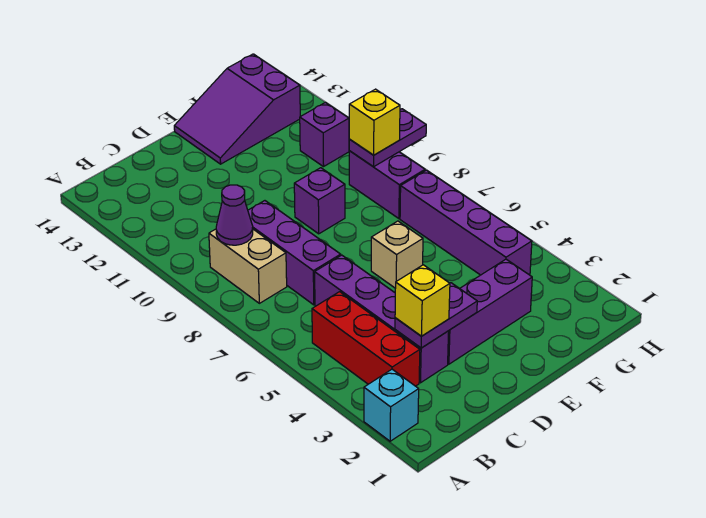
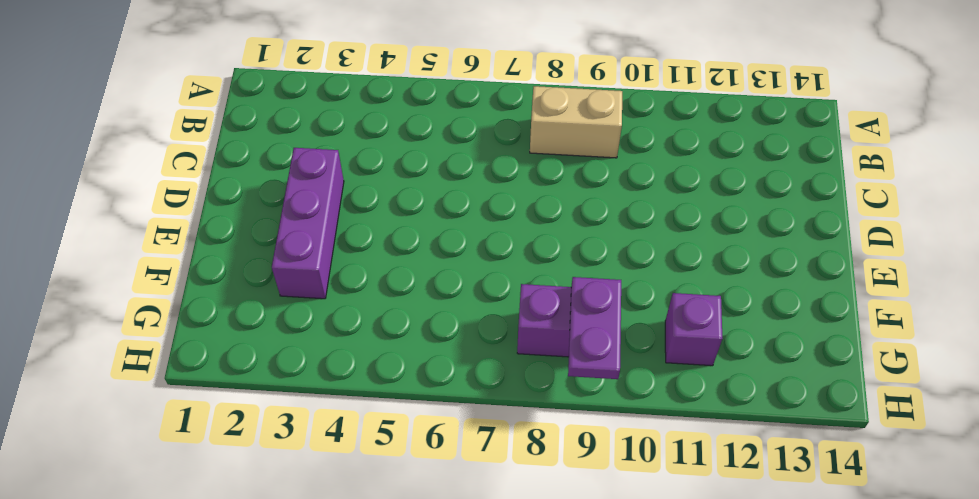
none -> cyan 1x1 brick [364,369,419,441]
none -> red 1x3 brick [312,292,420,386]
none -> purple 1x4 brick [315,255,449,383]

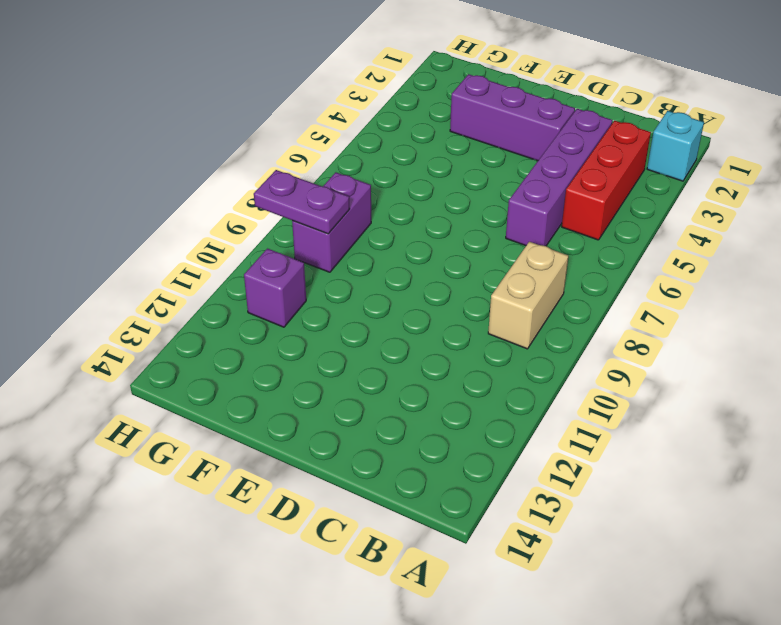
none -> purple 1x3 brick [248,201,341,305]
none -> tan 1x1 brick [371,221,423,288]
none -> purple 1x1 brick [294,168,345,234]

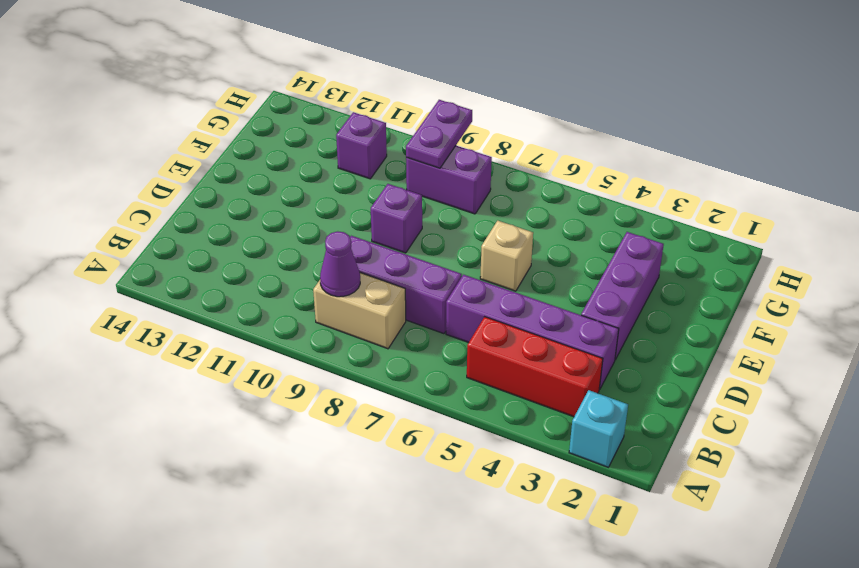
none -> purple 2x3 slope [174,54,300,164]
none -> purple 1x4 brick [400,170,532,275]
none -> purple 1x2 plate [395,283,477,348]

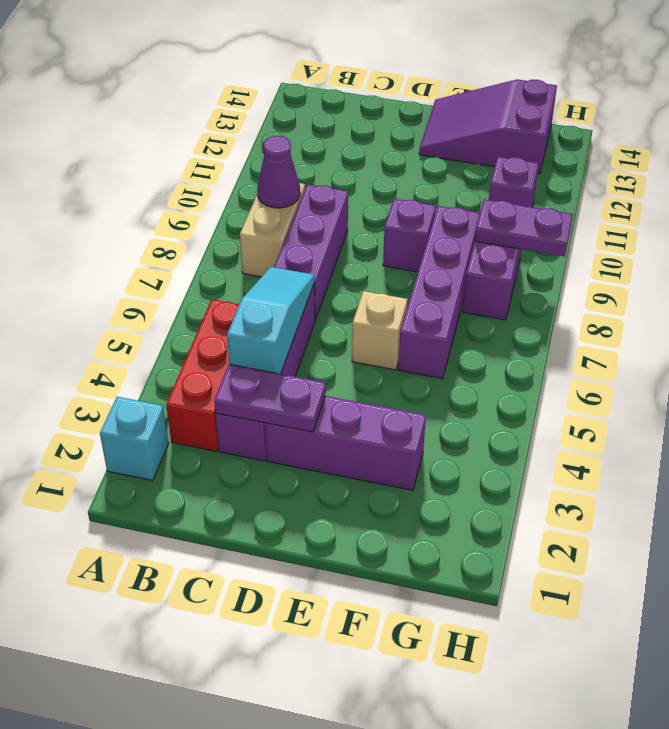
cyan 1x3 slope [227,267,314,374] -> none
purple 1x4 brick [398,206,480,379] -> purple 1x4 brick moved to [400,170,532,275]
none -> yellow 1x1 brick [395,265,450,336]
none -> yellow 1x1 brick [349,89,400,155]

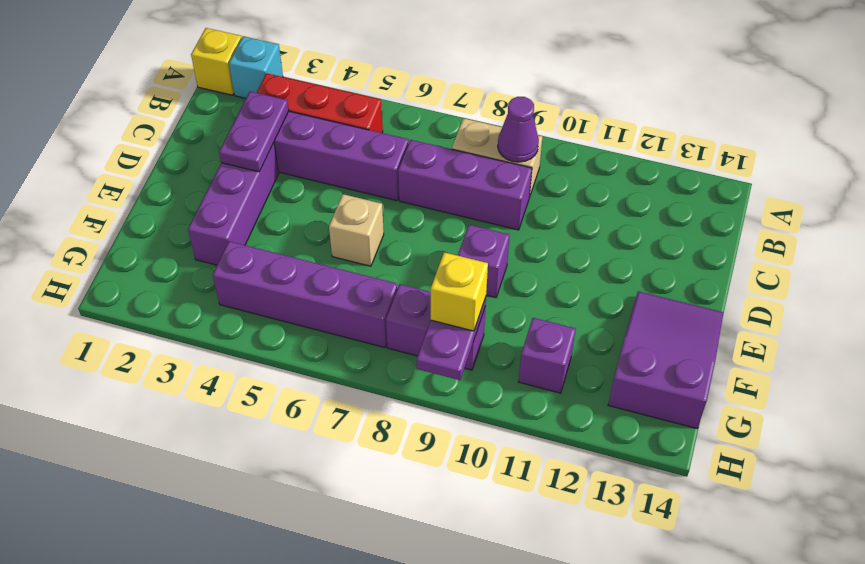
yellow 1x1 brick [191,28,242,95] -> yellow 1x1 brick moved to [395,265,450,336]

